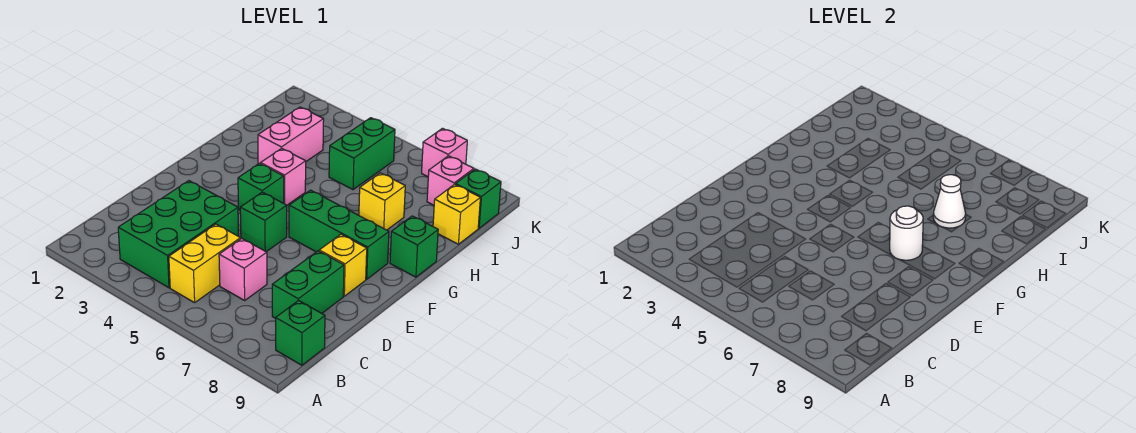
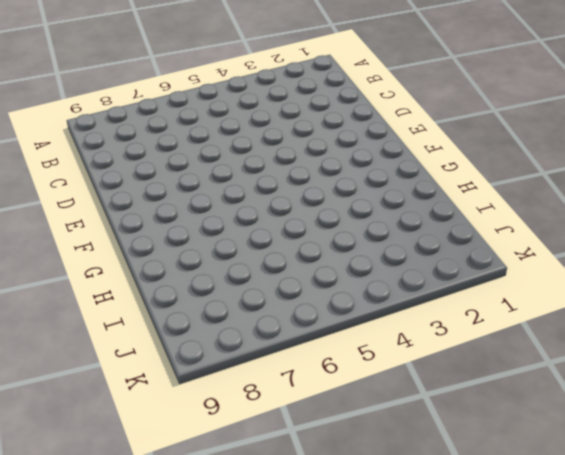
none -> green 2x3 brick [118,181,239,288]
none -> yellow 1x2 brick [169,224,241,303]
none -> green 1x1 brick [276,300,325,365]

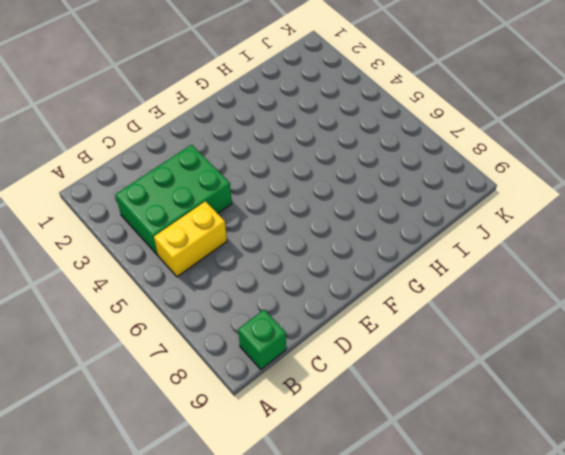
none -> pink 1x1 brick [219,238,267,300]
none -> green 1x2 brick [272,251,344,318]
none -> green 1x1 brick [240,192,287,252]

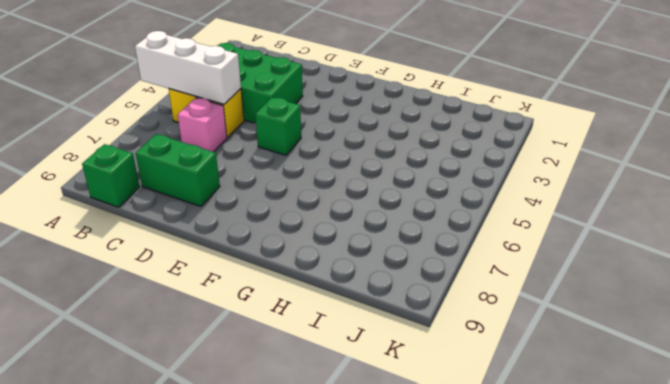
white 1x3 brick [135,31,241,104] -> none
none -> yellow 1x1 brick [319,234,367,296]
none -> green 1x1 brick [238,163,284,210]
none -> green 1x3 brick [289,190,389,279]

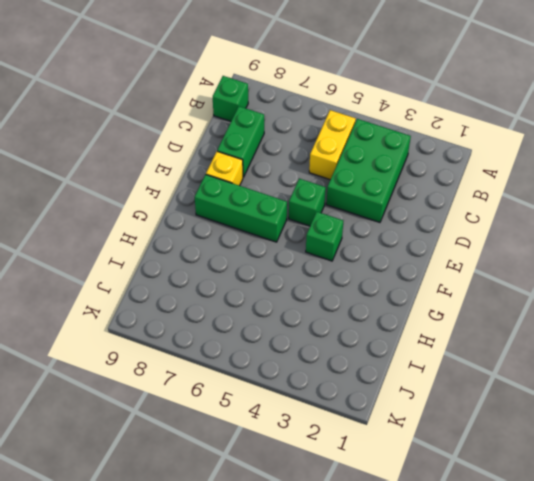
none -> pink 1x1 brick [219,238,267,300]
none -> pink 1x1 brick [261,148,306,205]
none -> green 1x1 brick [390,216,438,277]

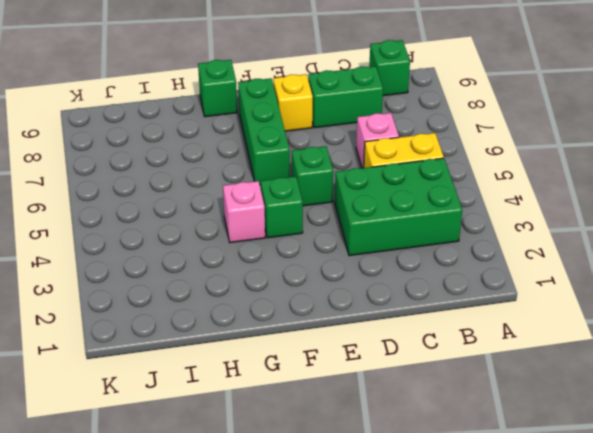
none -> pink 1x2 brick [258,107,324,164]
none -> yellow 1x1 brick [359,173,405,230]
none -> green 1x2 brick [329,118,395,190]

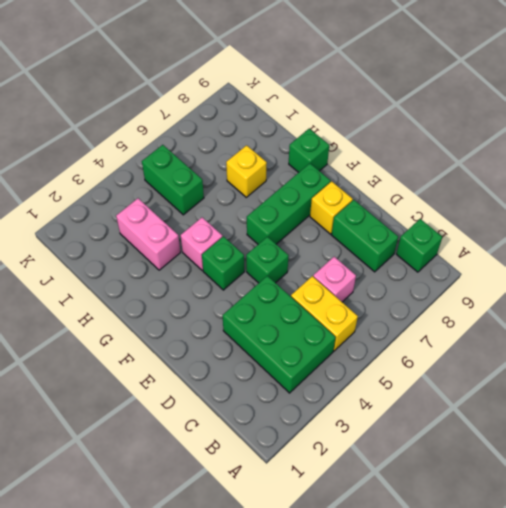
none -> yellow 1x1 brick [433,184,480,244]
none -> pink 1x1 brick [427,156,474,205]
none -> green 1x1 brick [456,169,501,228]

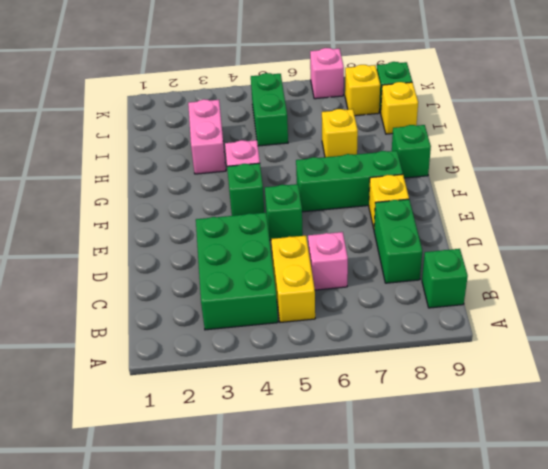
yellow 1x1 brick [345,65,380,116] -> pink 1x1 brick [427,156,474,205]
none -> white 1x1 round brick [890,206,923,260]
none -> white 1x1 cone [933,175,966,228]

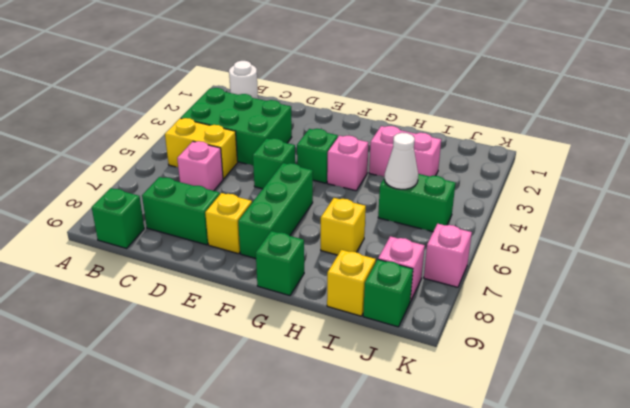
white 1x1 round brick [229,61,258,99] -> white 1x1 round brick moved to [890,206,923,260]
white 1x1 cone [385,133,418,189] -> white 1x1 cone moved to [933,175,966,228]

